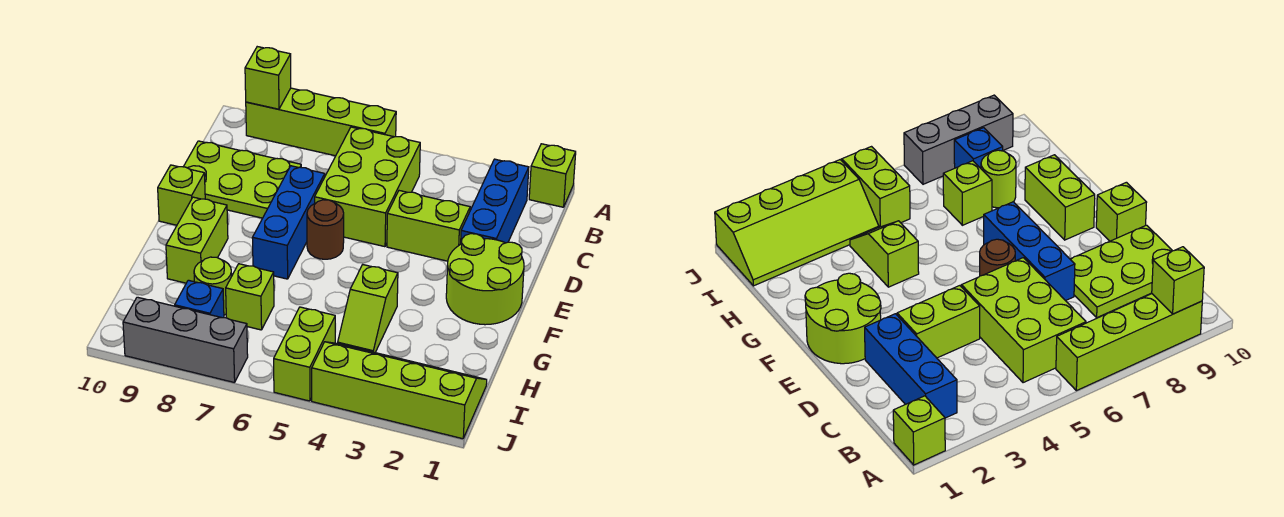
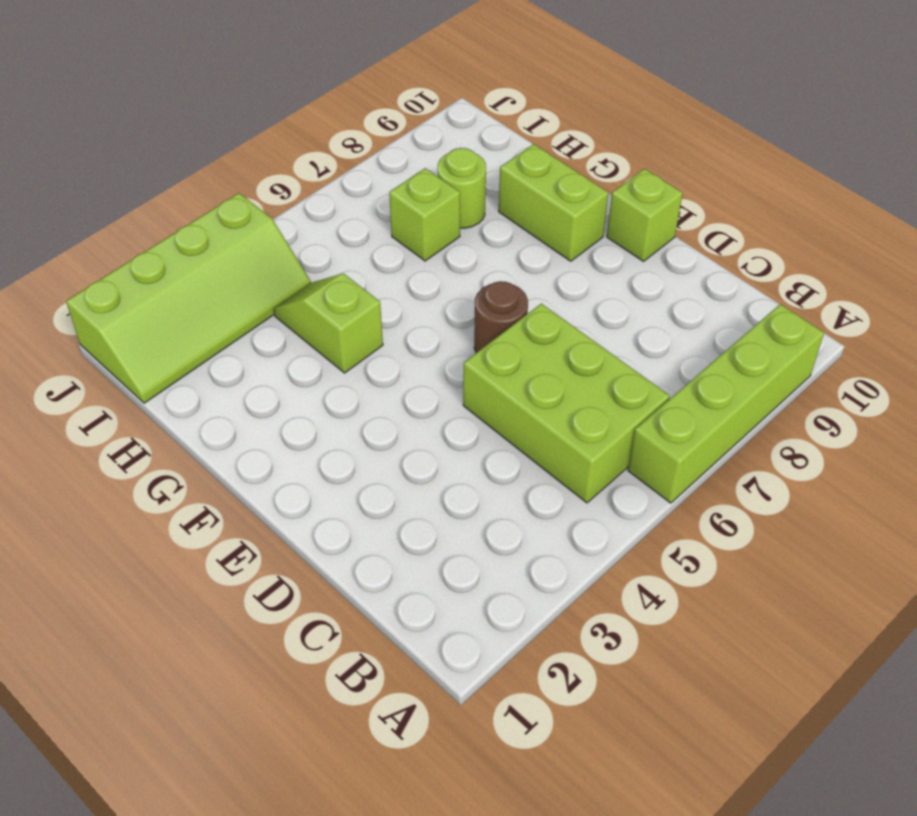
none -> lime 1x1 brick [529,144,576,207]
none -> blue 1x3 brick [461,159,529,244]
none -> lime 2x3 plate [184,141,301,218]

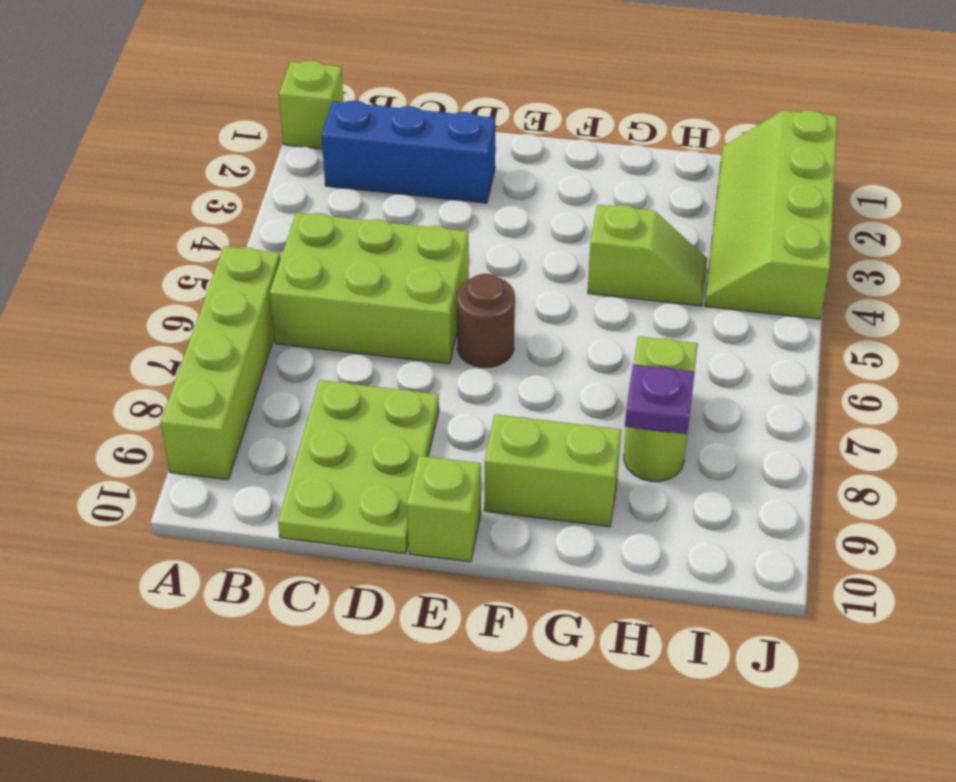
purple 1x1 plate [625,364,695,434] -> none
none -> lime 1x2 brick [387,191,470,261]
none -> blue 1x3 brick [252,166,325,279]
none -> lime 2x2 round brick [446,234,524,325]

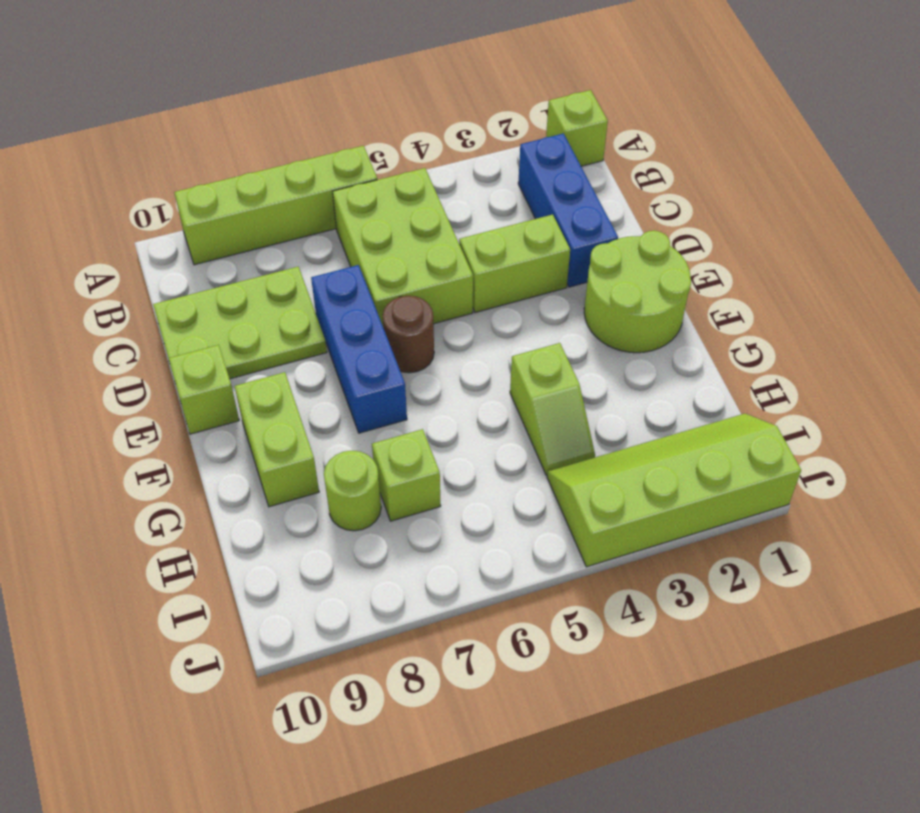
none -> lime 1x2 brick [274,307,335,401]
none -> blue 1x1 brick [175,280,224,318]
none -> grey 1x3 brick [123,297,248,383]

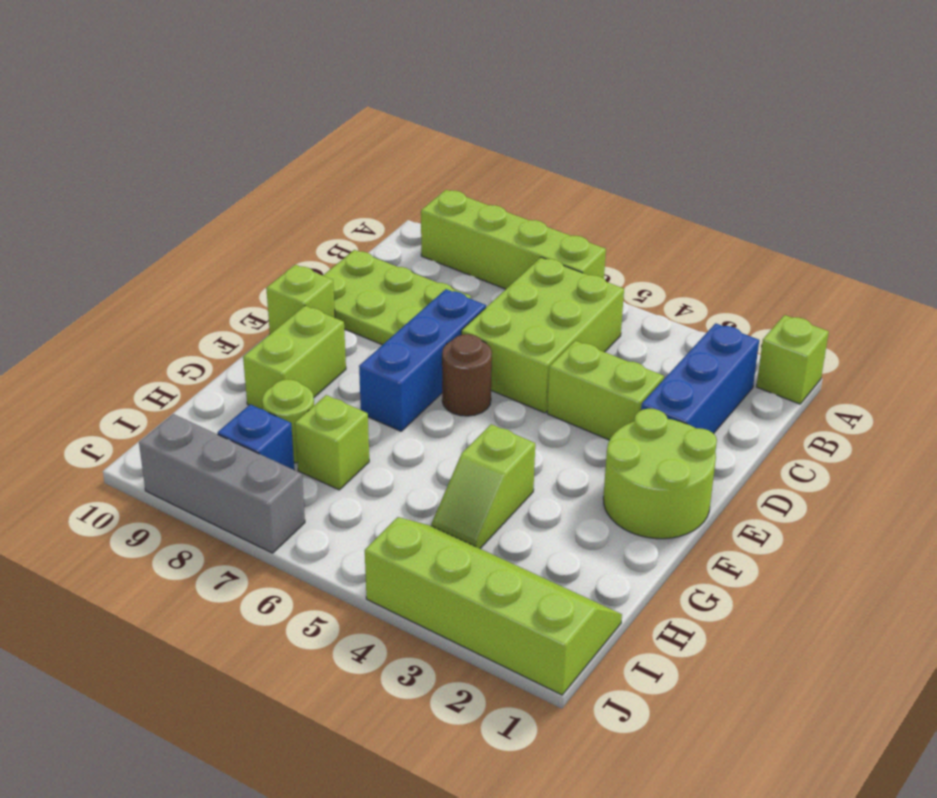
none -> lime 1x2 brick [274,307,335,401]
none -> lime 1x1 brick [245,47,291,109]

